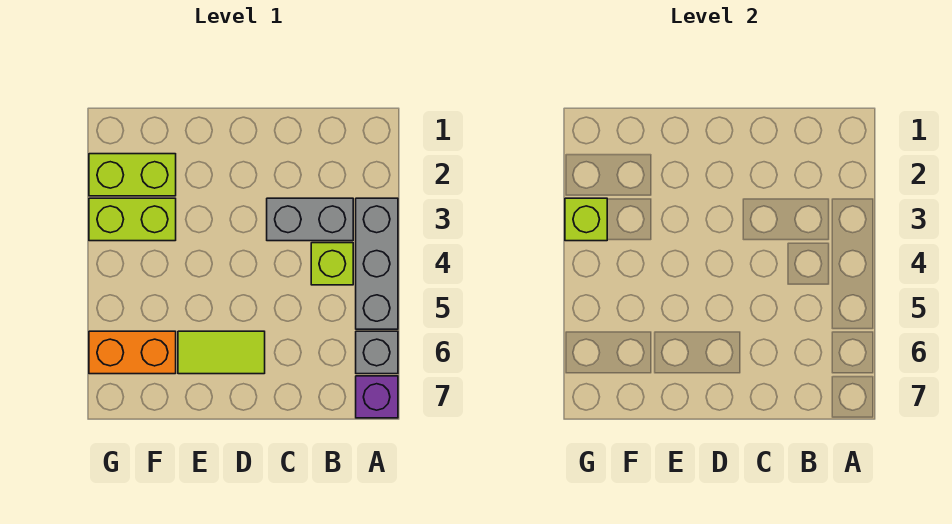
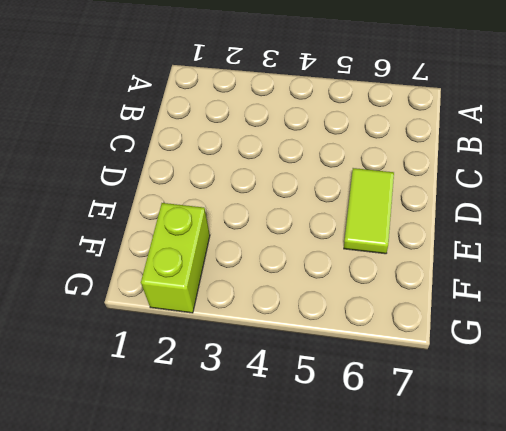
none -> grey 1x3 brick [356,198,398,329]
none -> grey 1x1 brick [356,331,398,374]

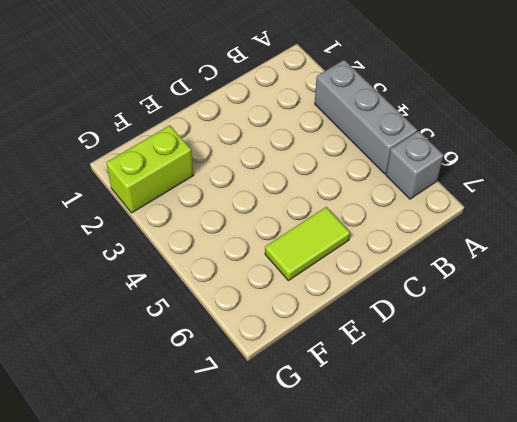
none -> purple 1x1 brick [356,376,398,418]
none -> grey 1x2 brick [267,198,353,241]

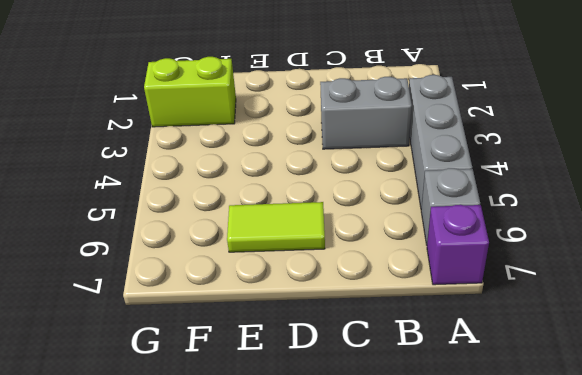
none -> lime 1x1 brick [311,243,353,285]
none -> lime 1x2 brick [89,198,176,241]

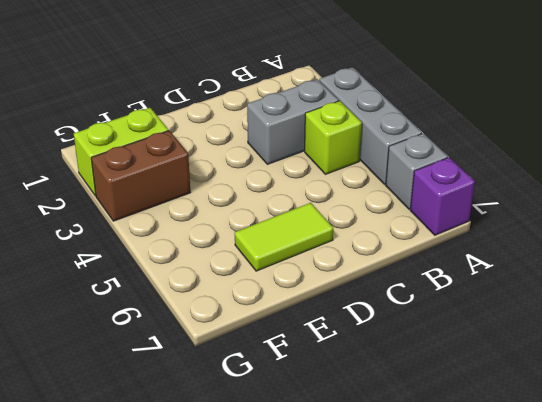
brown 1x2 brick [91,131,191,221] -> lime 1x2 brick [89,198,176,241]
none -> orange 1x2 brick [89,331,176,374]
none -> lime 1x1 brick [565,198,607,241]

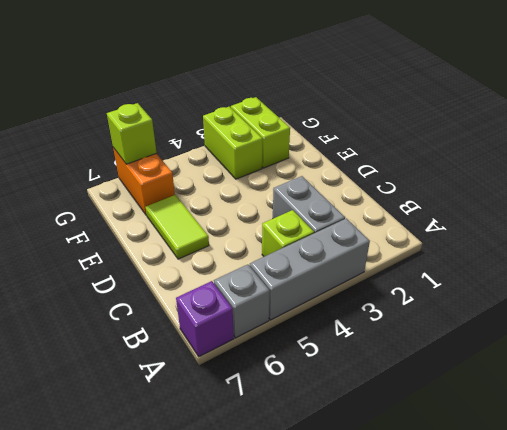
lime 1x1 brick [107,103,157,164] -> lime 1x1 brick moved to [565,198,607,241]

